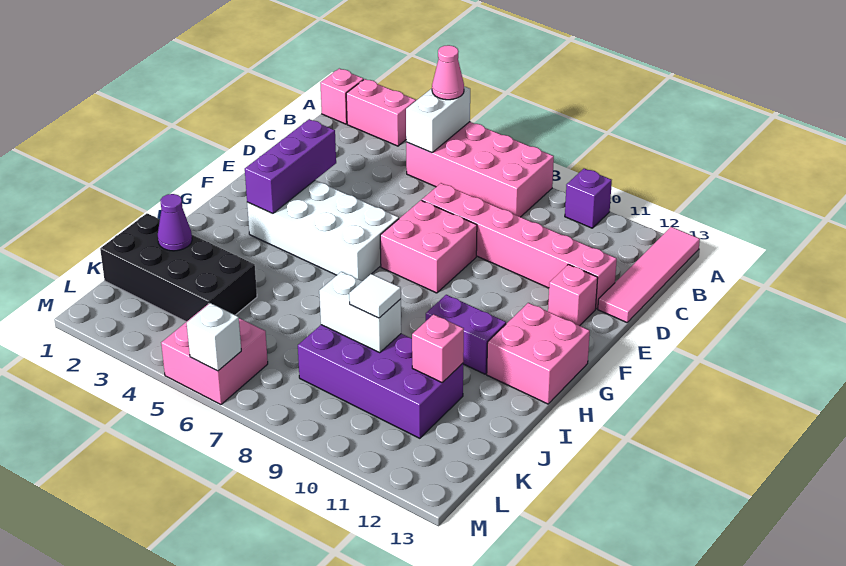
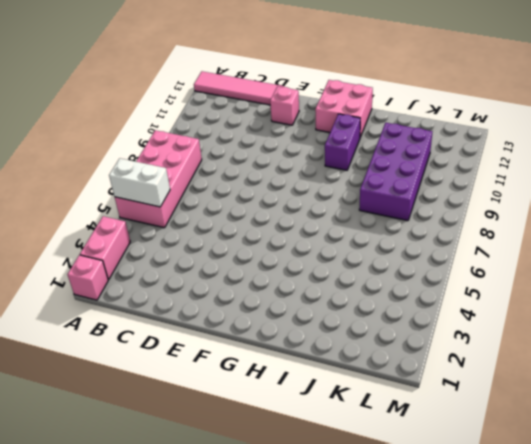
none -> purple 1x1 brick [565,169,612,228]
none -> pink 1x6 brick [422,183,617,309]
none -> pink 2x2 brick [380,200,477,293]

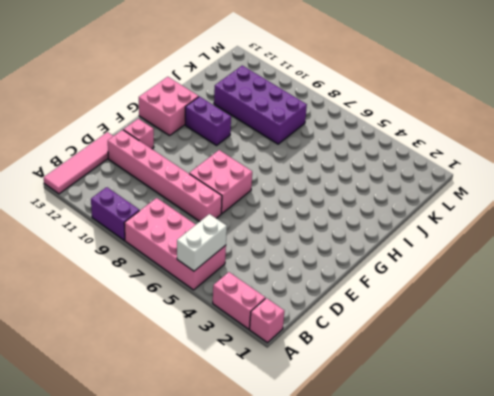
purple 1x2 brick [91,187,140,240] -> purple 1x1 brick [565,169,612,228]
none -> white 2x4 brick [247,180,399,281]
none -> black 2x4 brick [100,214,257,322]
none -> pink 2x2 brick [161,303,268,405]

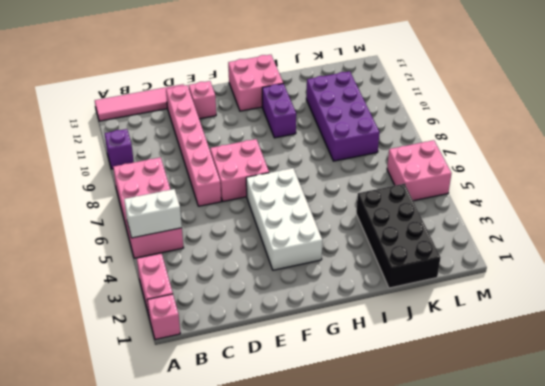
none -> purple 1x3 brick [245,119,336,214]
none -> purple 1x1 cone [158,194,192,251]
none -> white 1x2 brick [319,272,401,353]

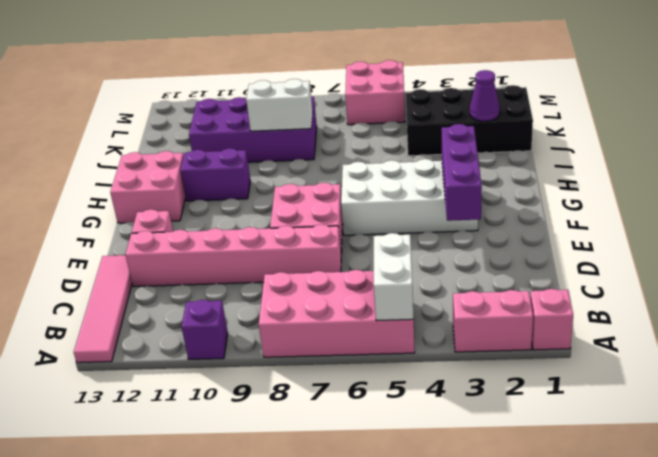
none -> pink 1x1 brick [412,314,464,383]
none -> white 1x1 brick [187,303,241,371]
none -> pink 1x1 cone [432,45,464,100]

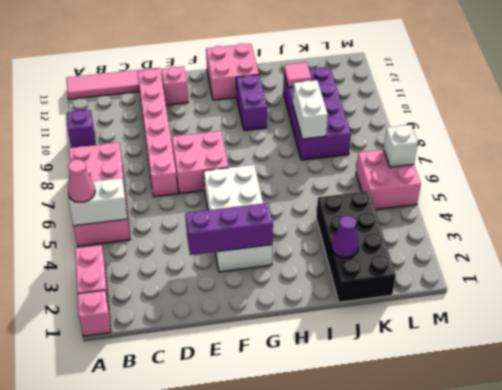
pink 1x1 tile [284,62,311,87] -> pink 1x1 brick [412,314,464,383]
none -> white 1x1 tile [349,274,401,318]

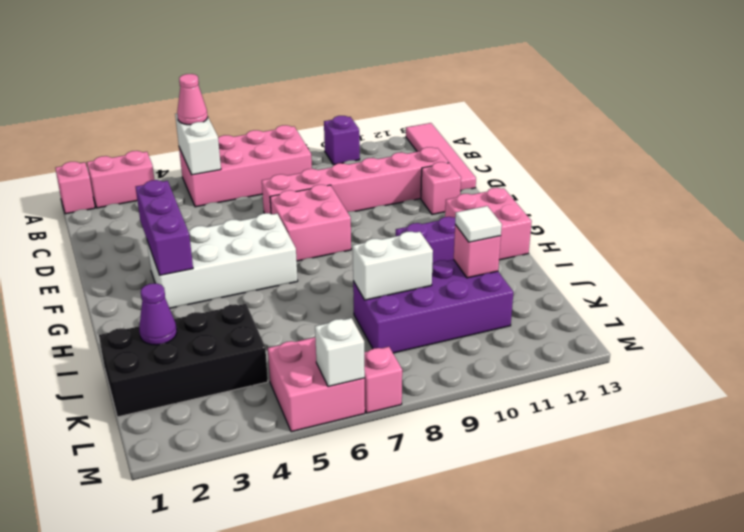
white 1x1 tile [455,206,502,242] -> white 1x1 tile moved to [349,274,401,318]
pink 1x1 brick [364,347,402,413] -> none

